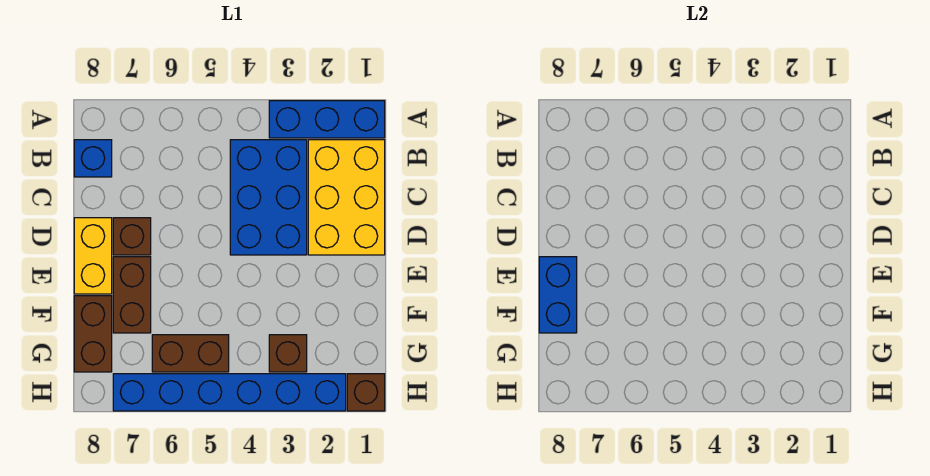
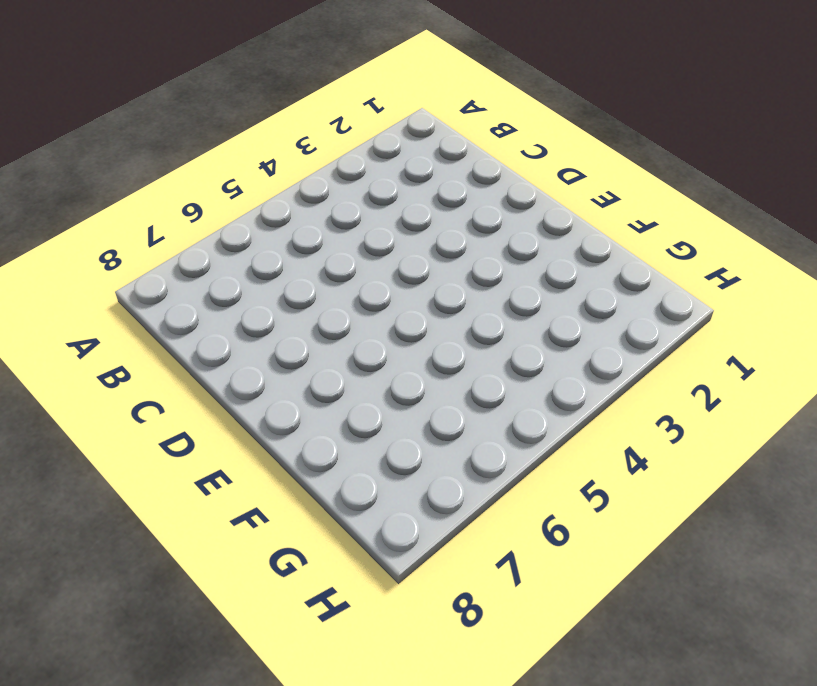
none -> blue 1x3 brick [269,101,385,138]
none -> yellow 2x3 brick [308,140,385,255]
none -> blue 2x3 brick [230,140,307,255]

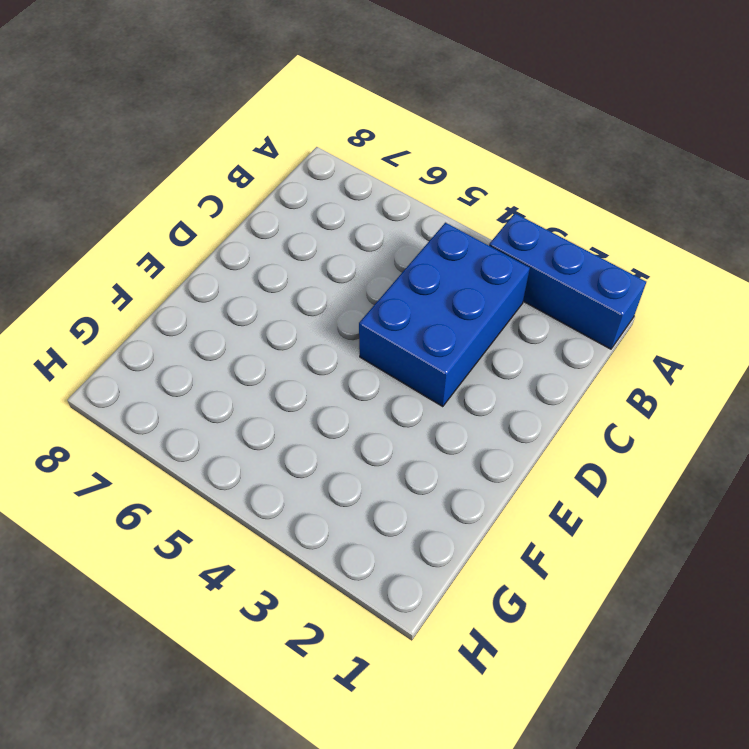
none -> yellow 2x3 brick [308,140,385,255]
none -> blue 1x1 brick [74,140,112,177]
none -> brown 1x1 brick [113,218,151,255]

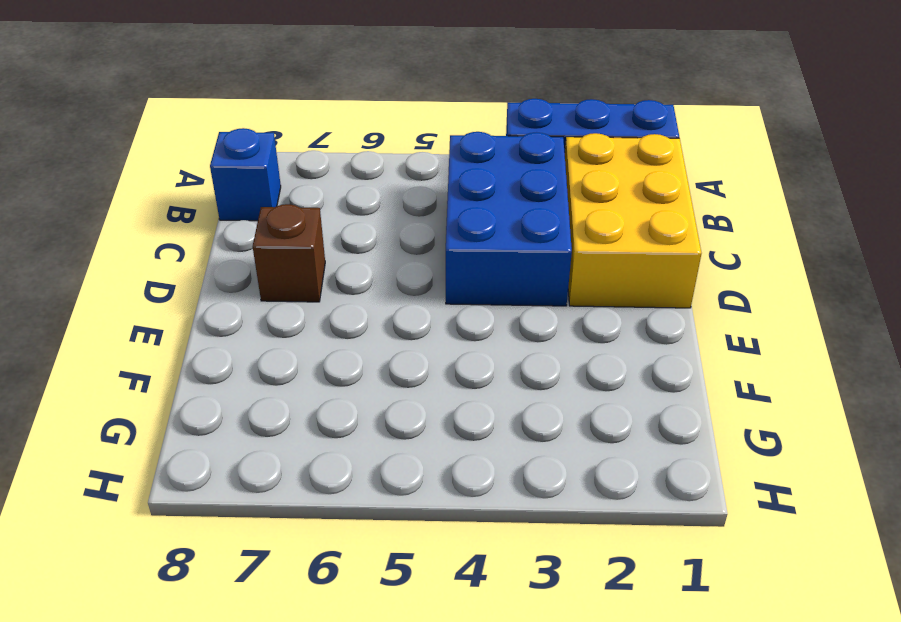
none -> yellow 1x2 brick [74,218,112,294]
none -> brown 1x2 brick [113,257,151,333]
none -> brown 1x2 brick [74,296,112,372]

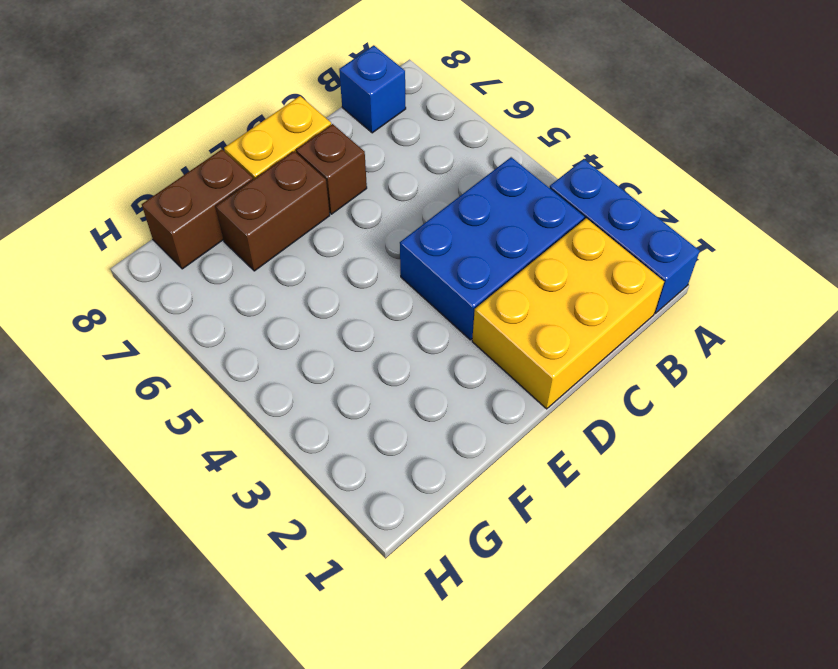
none -> brown 1x1 brick [269,335,307,372]
none -> brown 1x2 brick [152,335,229,372]
none -> brown 1x1 brick [347,374,385,411]

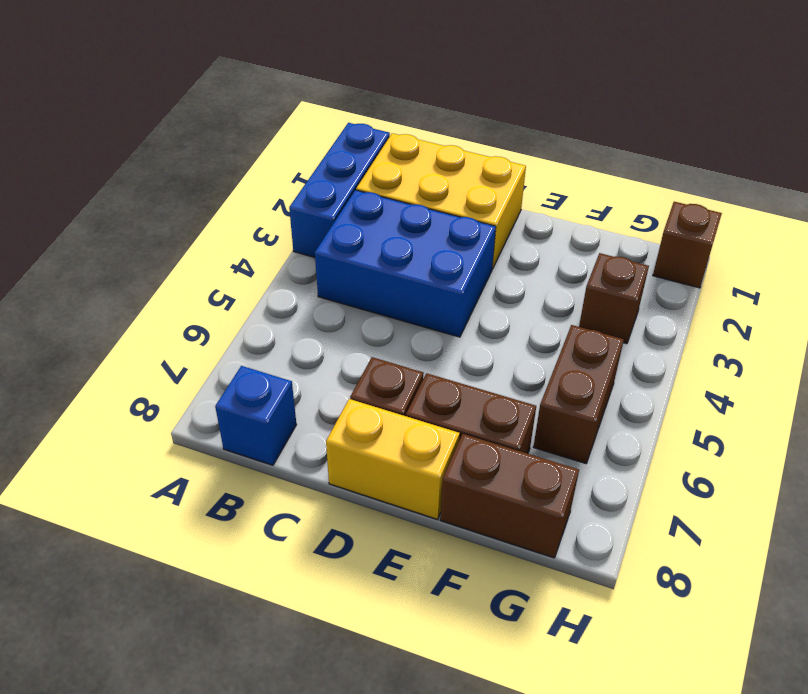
none -> blue 1x6 brick [113,374,346,411]
none -> blue 1x2 brick [539,257,577,333]

